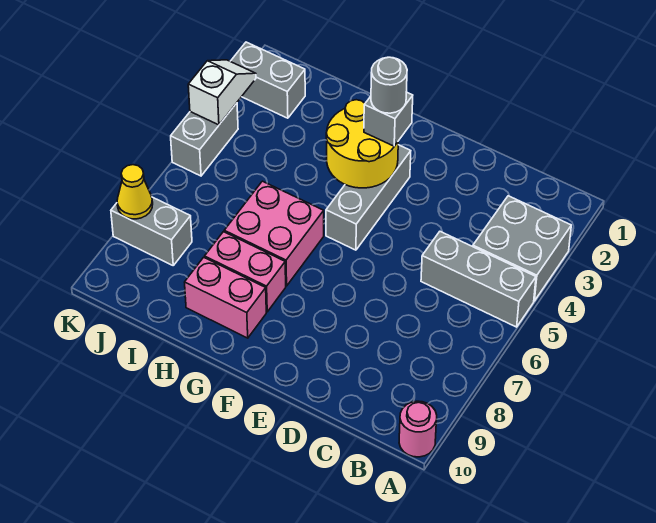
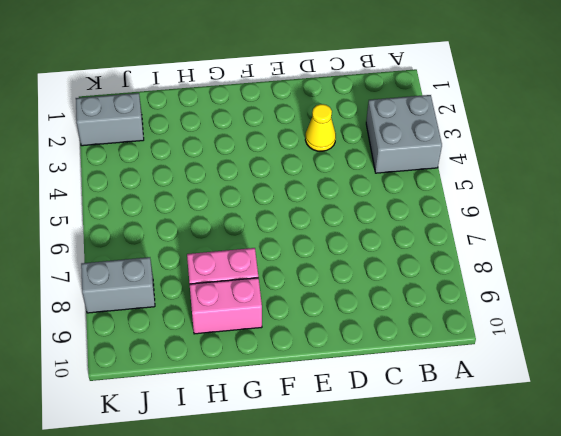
yellow 1x1 cone [305,104,336,151] -> yellow 1x1 cone moved to [117,165,153,219]
none -> grey 1x3 brick [421,232,536,327]
none -> pink 1x1 round brick [399,401,437,457]
none -> grey 1x3 brick [326,145,411,250]

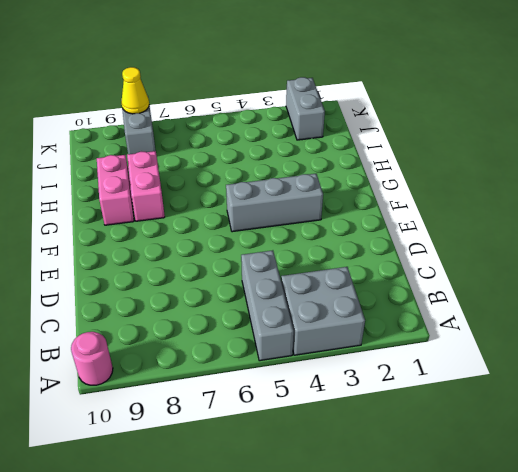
none -> pink 2x2 brick [224,181,324,286]
none -> grey 1x2 brick [171,103,238,176]
none -> yellow 2x2 round brick [326,100,398,188]

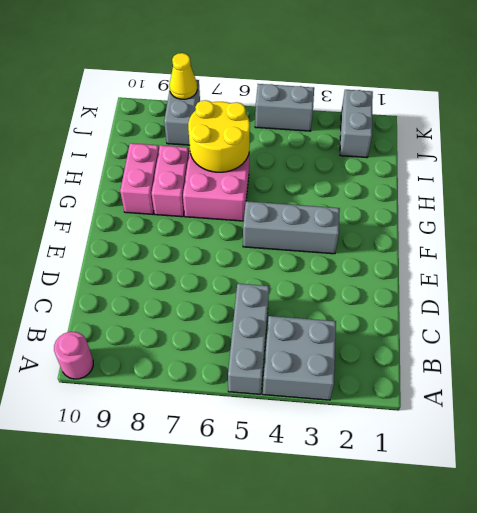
yellow 2x2 round brick [188,100,250,172] -> yellow 2x2 round brick moved to [326,100,398,188]
none -> white 1x2 slope [188,60,256,125]
none -> grey 1x1 brick [364,92,413,146]
none -> grey 1x1 round brick [371,57,407,113]

